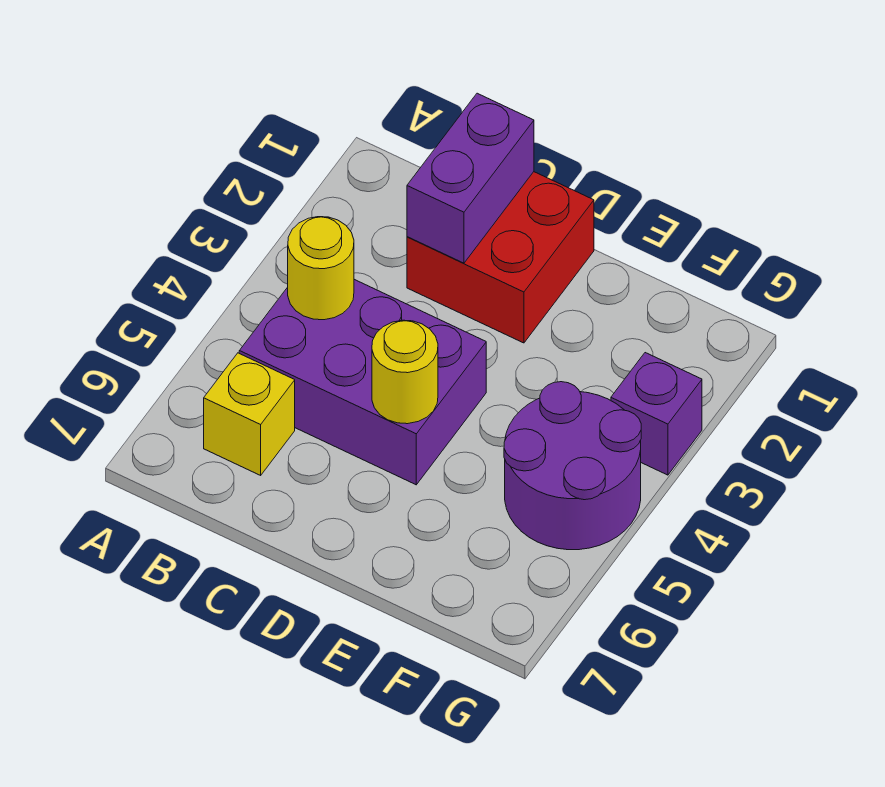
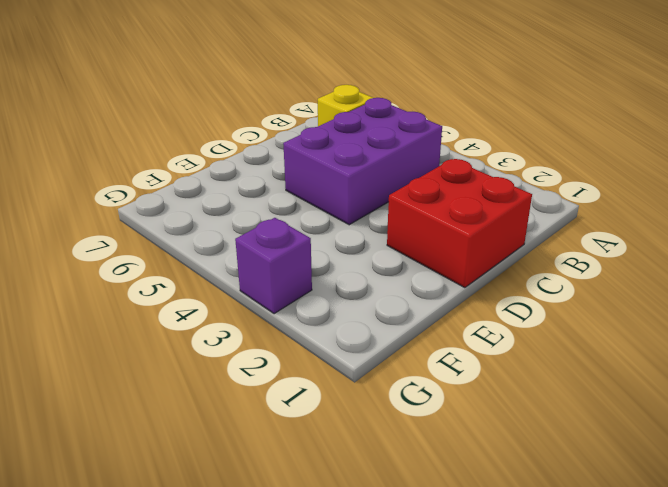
none -> purple 2x2 round brick [504,382,641,550]
none -> yellow 1x1 round brick [288,217,354,320]

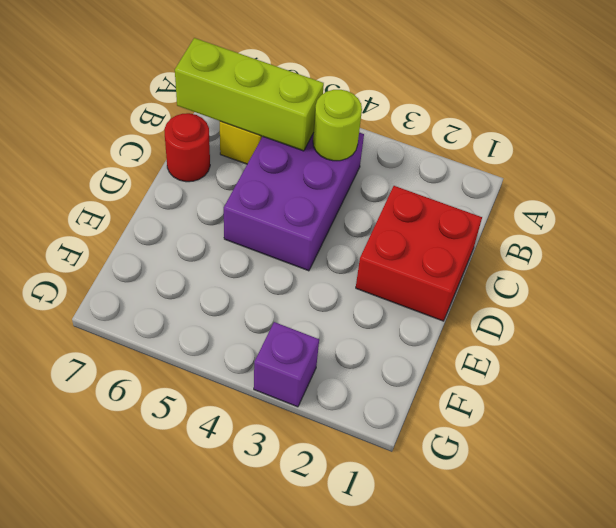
lime 1x1 round brick [313,90,362,161] -> yellow 1x1 round brick [288,217,354,320]
lime 1x3 brick [175,38,324,151] -> none
red 1x1 round brick [164,113,210,182] -> none
none -> purple 2x2 round brick [504,382,641,550]
none -> purple 1x2 brick [407,93,534,263]

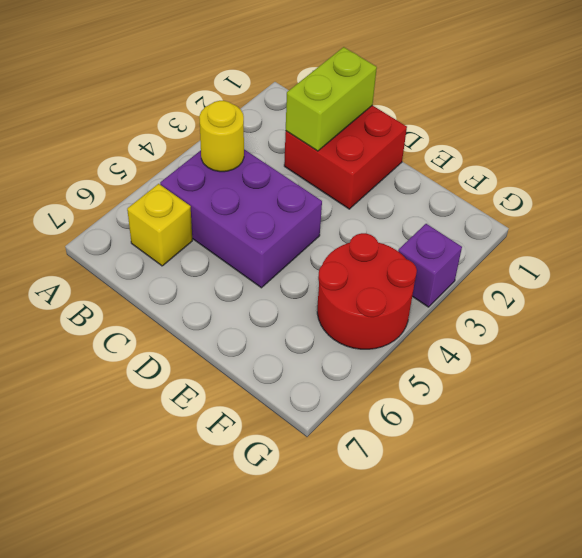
lime 1x2 brick [286,47,377,151] -> purple 1x2 brick [407,93,534,263]
red 2x2 round brick [317,233,417,349] -> purple 2x2 round brick [504,382,641,550]
none -> yellow 1x1 round brick [372,320,438,424]

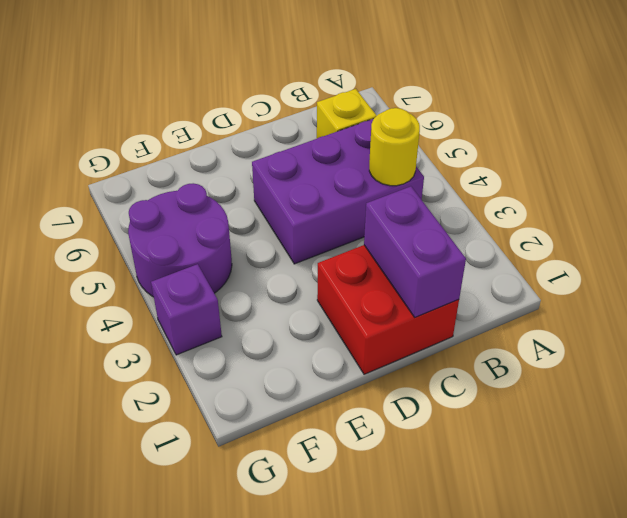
none -> yellow 1x1 round brick [372,320,438,424]

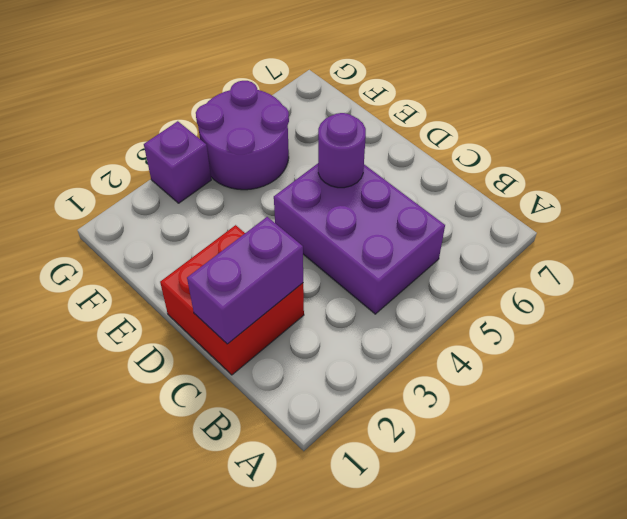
purple 1x1 round brick [318,113,366,188] -> yellow 1x1 round brick [372,320,438,424]
none -> yellow 1x1 brick [204,353,295,475]
none -> yellow 1x1 round brick [288,217,354,320]

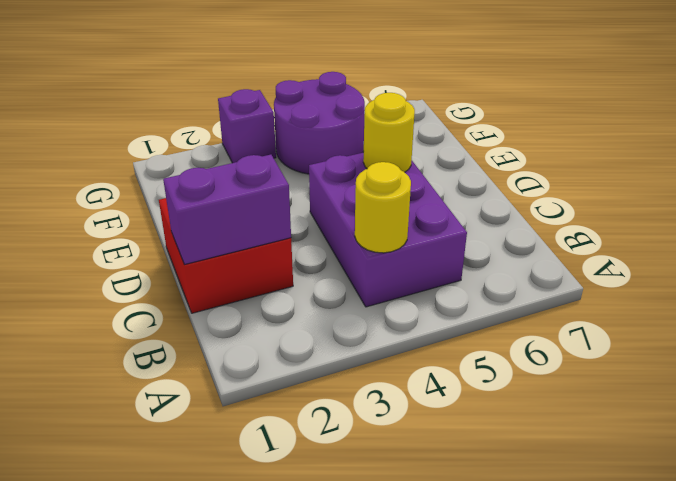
none -> yellow 1x1 brick [204,353,295,475]

